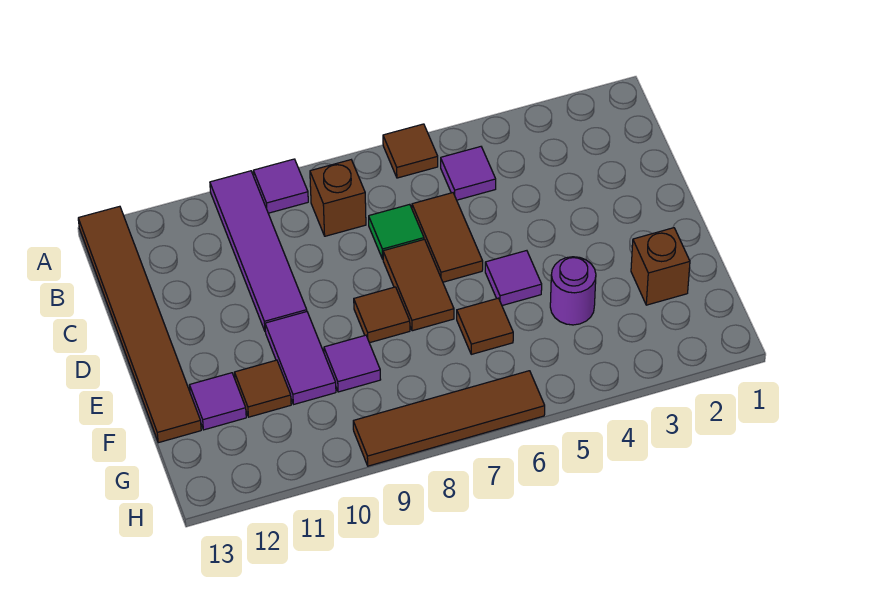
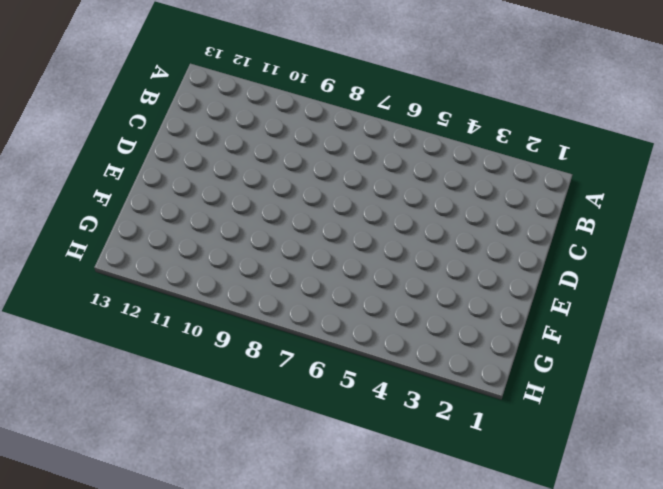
none -> brown 1x1 tile [383,124,438,178]
none -> purple 1x1 tile [253,159,308,213]
none -> purple 1x4 tile [210,171,307,331]

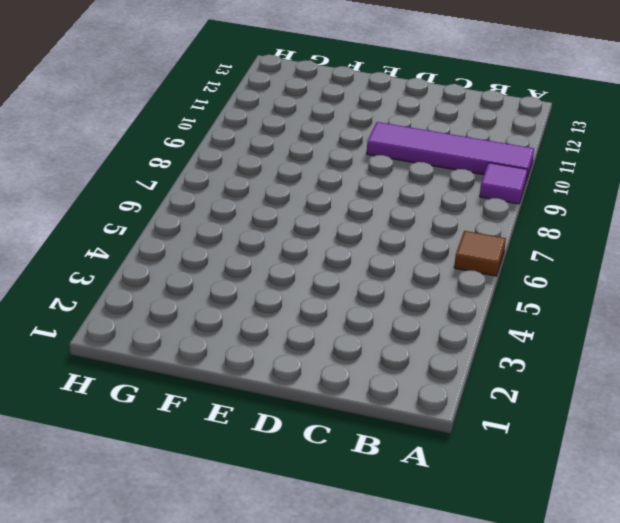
none -> brown 1x6 tile [78,206,201,443]
none -> purple 1x1 tile [441,147,496,200]
none -> brown 1x1 brick [310,160,366,236]

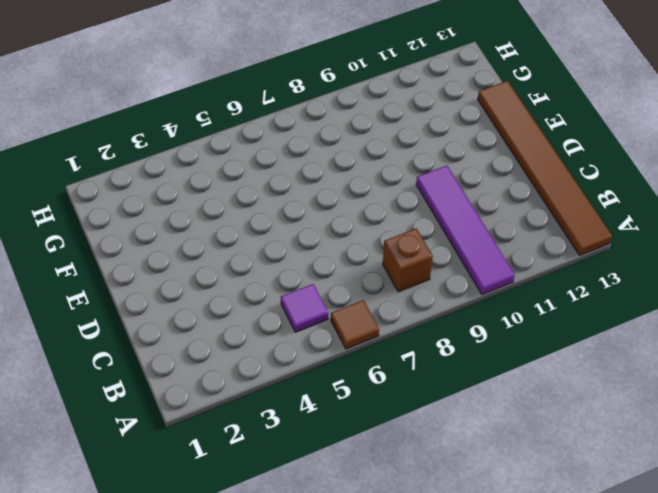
none -> purple 1x1 tile [253,159,308,213]
none -> brown 1x2 tile [412,193,483,282]
none -> green 1x1 tile [369,204,424,259]

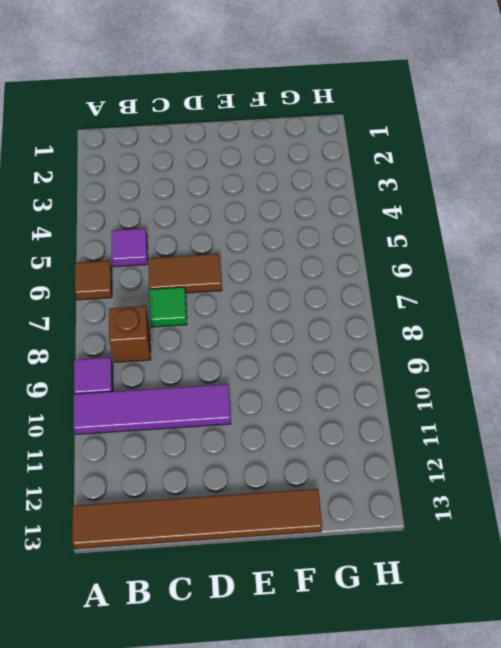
none -> brown 1x2 tile [383,239,454,331]
none -> purple 1x1 tile [485,251,542,306]
none -> brown 1x1 tile [354,287,410,343]

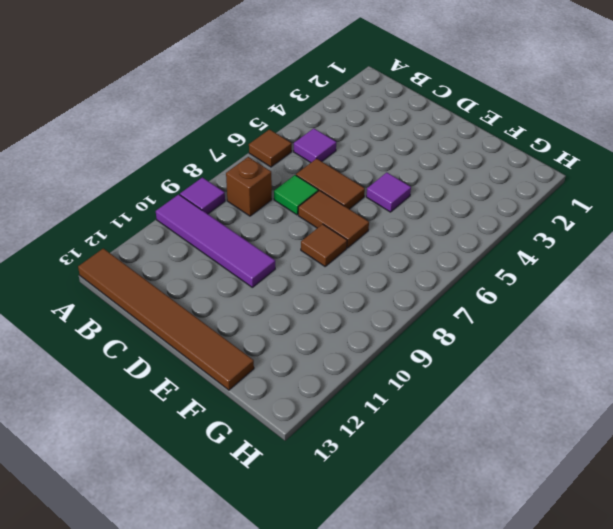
none -> purple 1x2 tile [265,312,336,404]
none -> brown 1x1 brick [631,228,690,305]
none -> purple 1x1 round brick [550,257,596,325]

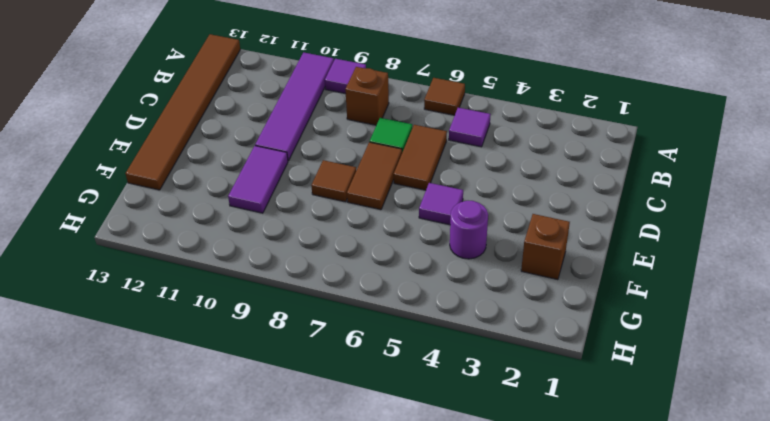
none -> brown 1x1 tile [457,298,513,354]
none -> purple 1x1 tile [324,335,381,392]
none -> brown 1x1 tile [234,360,291,417]

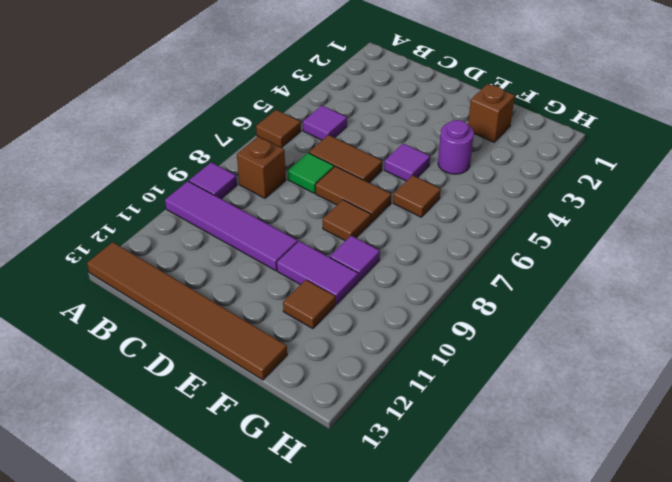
none -> purple 1x1 tile [190,373,246,430]
none -> brown 1x4 tile [353,371,545,466]

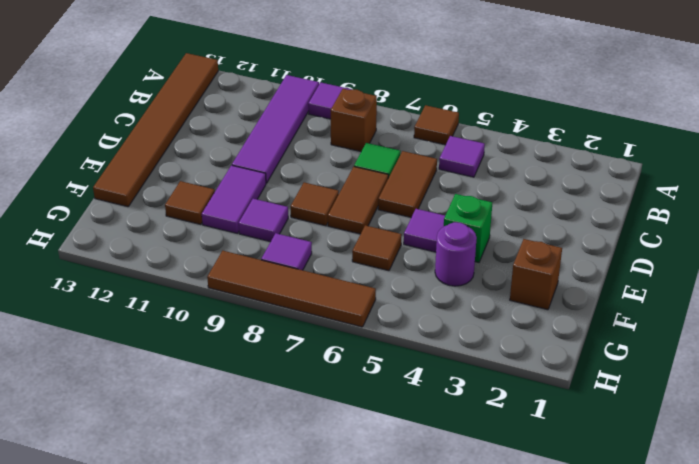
green 1x1 brick [444,194,492,263] -> none
purple 1x1 tile [261,233,312,270] -> purple 1x1 tile moved to [190,373,246,430]

